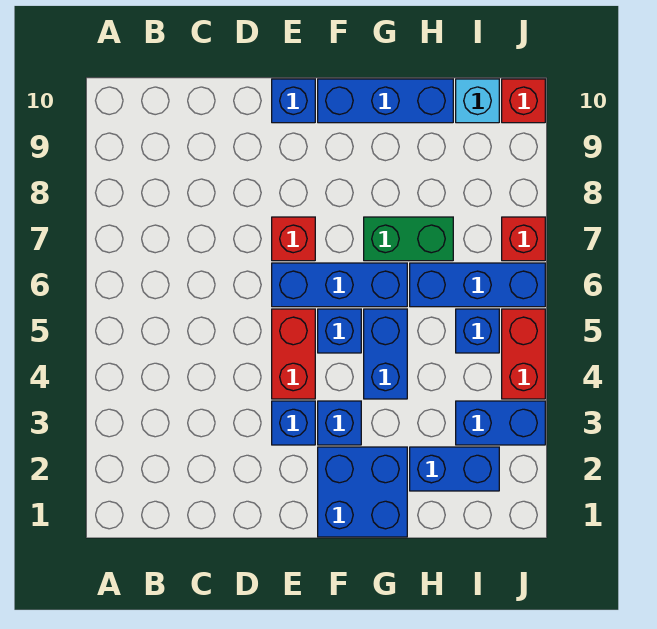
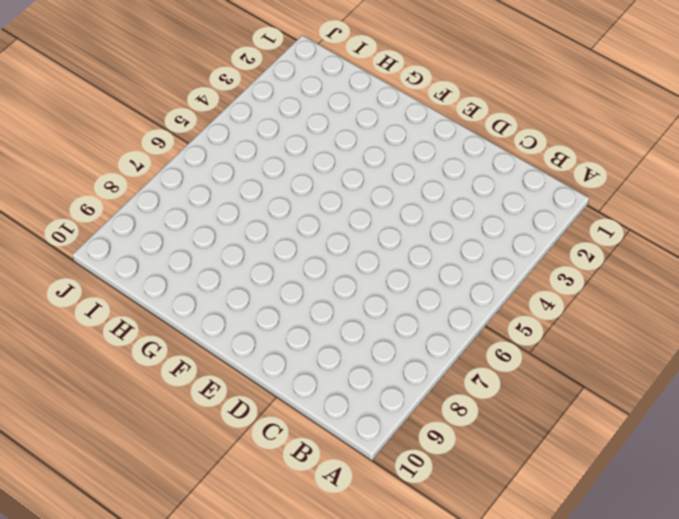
none -> blue 1x1 brick [272,401,315,445]
none -> red 1x2 brick [272,309,315,399]
none -> blue 1x3 brick [272,263,407,307]

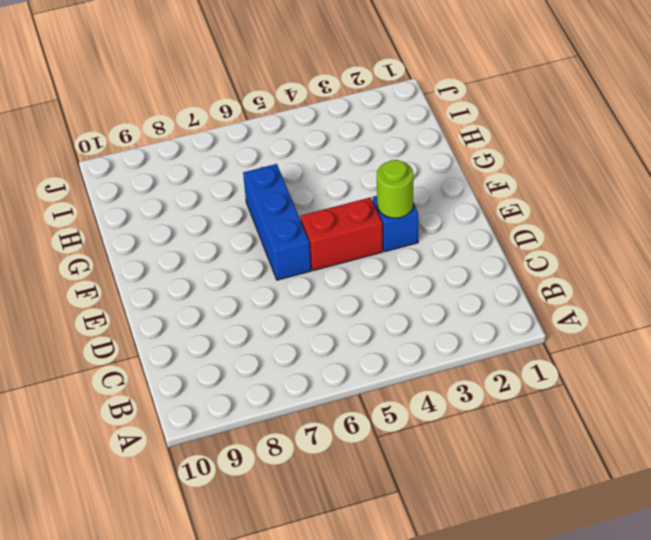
lime 1x1 round brick [377,160,414,218] -> none
none -> red 1x1 brick [272,217,315,261]
none -> blue 1x1 brick [272,79,315,123]
none -> blue 2x2 brick [318,447,407,537]

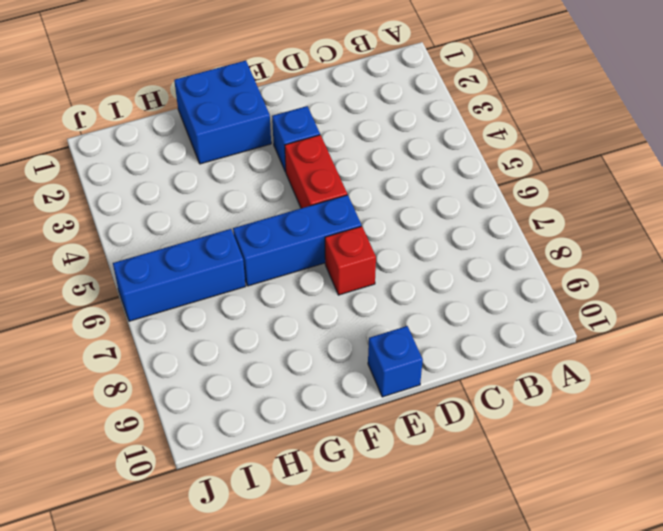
none -> blue 1x1 brick [318,401,361,445]
none -> blue 1x1 brick [318,309,361,353]
none -> blue 1x3 brick [318,79,453,123]

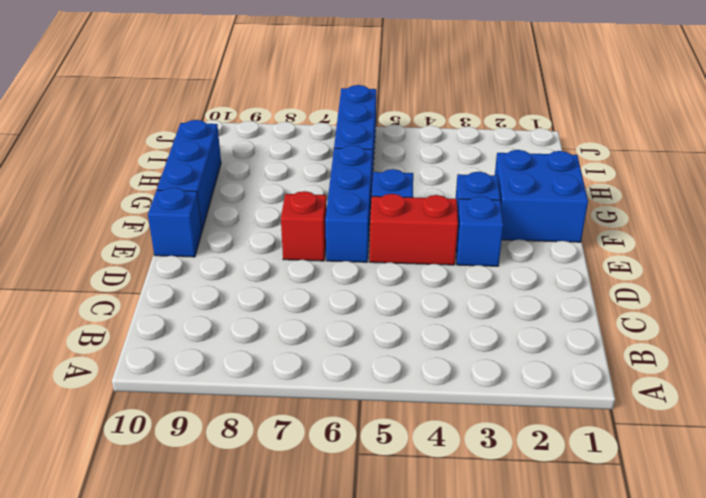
none -> blue 1x2 brick [364,309,407,399]
none -> green 1x2 brick [364,217,453,261]
none -> blue 1x2 brick [410,447,499,491]

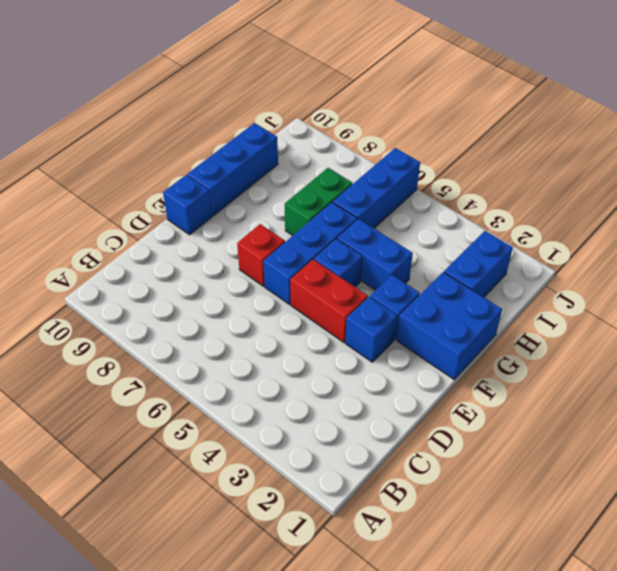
none -> blue 1x2 brick [456,401,545,445]
none -> blue 1x1 brick [456,309,499,353]
none -> cyan 1x1 brick [456,79,499,123]

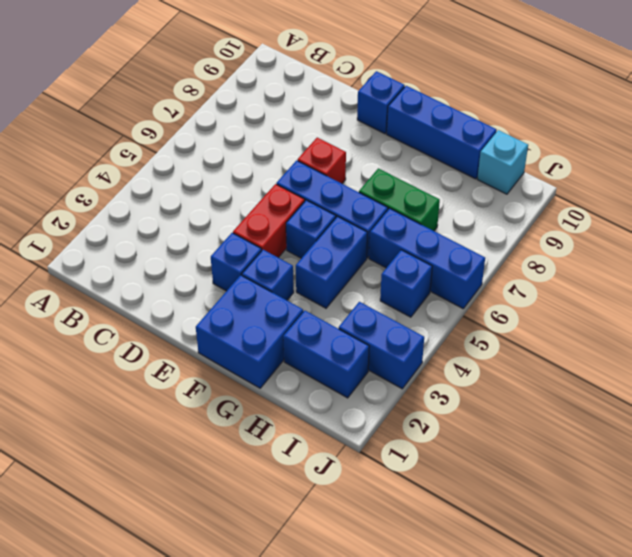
none -> red 1x2 brick [502,309,545,399]
none -> red 1x1 brick [502,217,545,261]
none -> red 1x1 brick [502,79,545,123]

